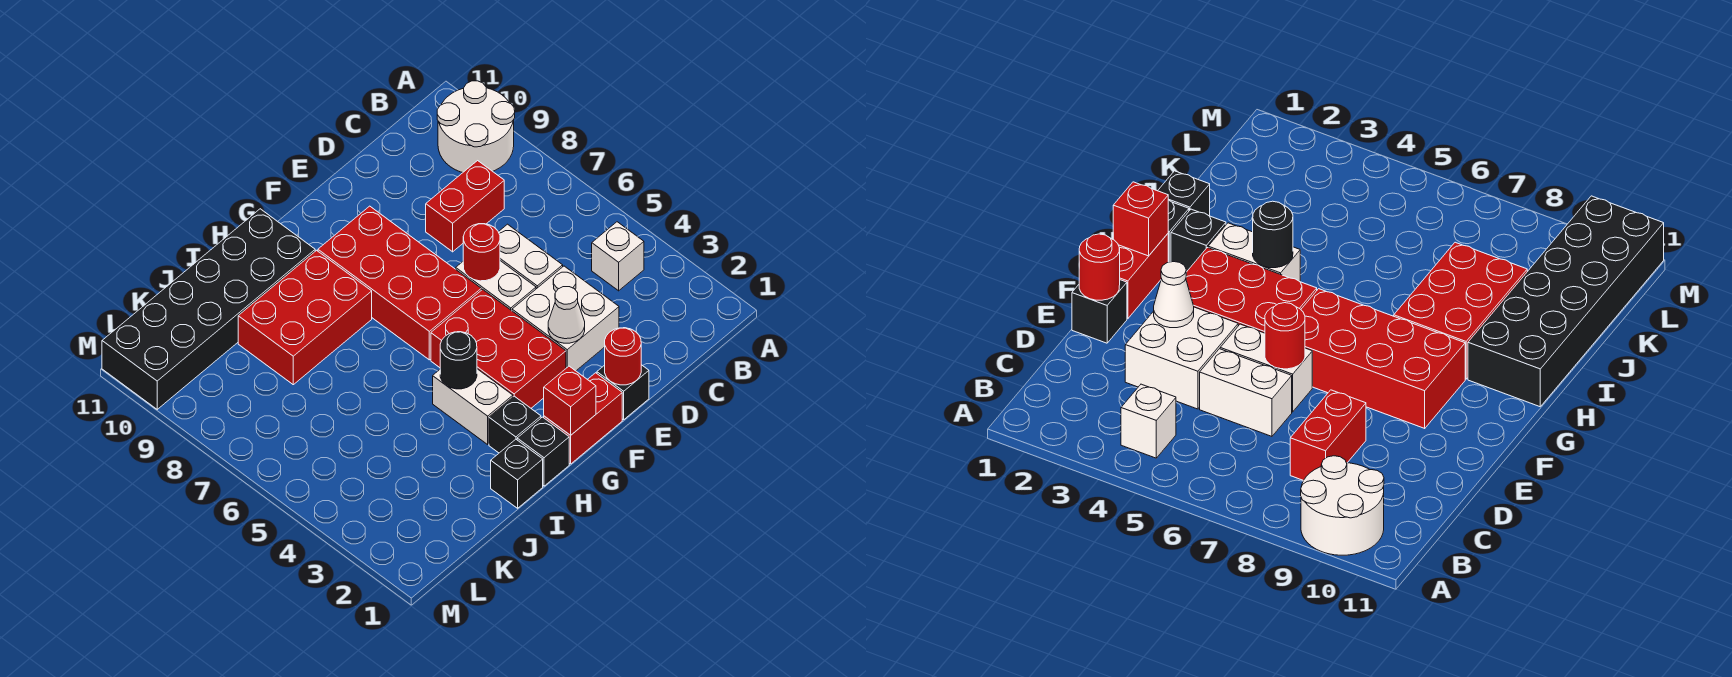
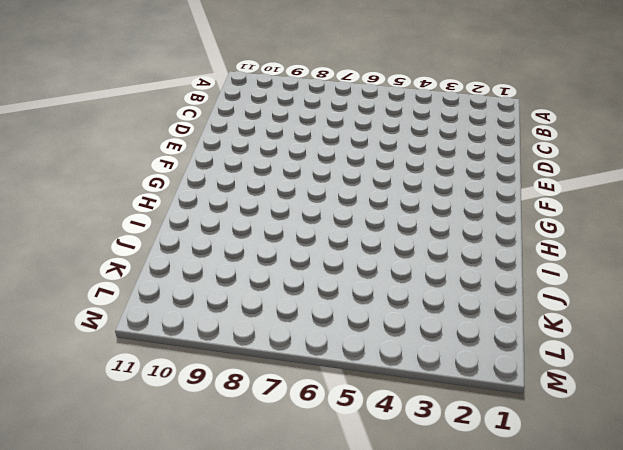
none -> white 2x2 round brick [437,81,515,173]
none -> white 1x1 brick [592,222,644,291]
none -> red 1x2 brick [426,161,504,252]

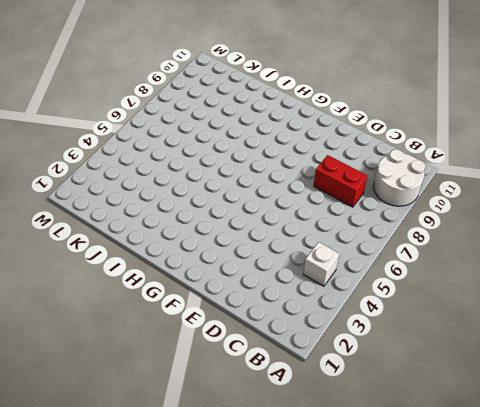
none -> white 2x2 brick [512,266,619,371]
none -> white 1x2 brick [499,224,563,289]
none -> black 1x1 brick [597,365,649,420]

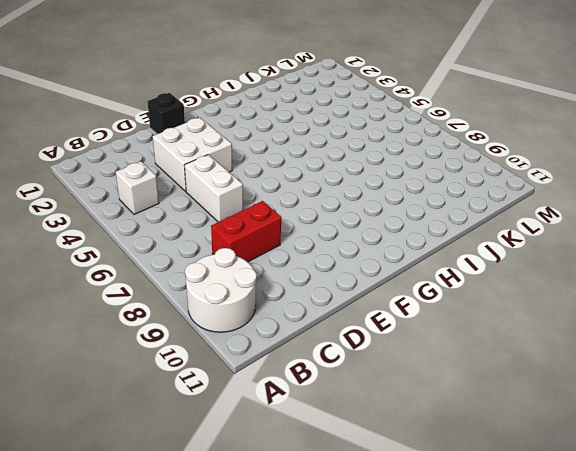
none -> white 1x2 brick [456,261,536,311]
none -> red 1x2 brick [544,373,622,464]
none -> red 2x3 brick [431,289,566,408]

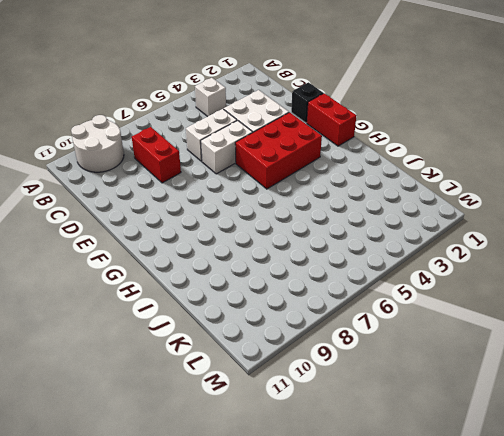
none -> red 2x4 brick [318,206,481,360]
none -> black 1x1 brick [517,417,569,486]
none -> black 1x1 brick [489,396,541,453]

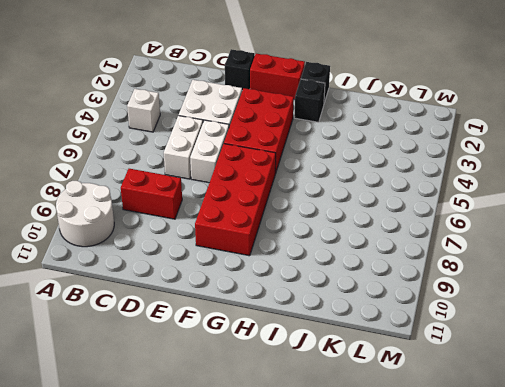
none -> white 1x2 brick [433,369,513,444]
none -> red 2x3 brick [238,250,372,385]
none -> black 2x6 brick [102,209,315,409]

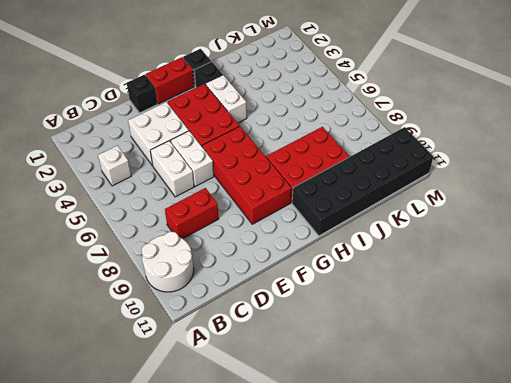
none -> black 1x1 brick [491,439,543,508]
none -> red 1x1 round brick [605,328,641,385]
none -> white 1x1 cone [548,287,585,343]

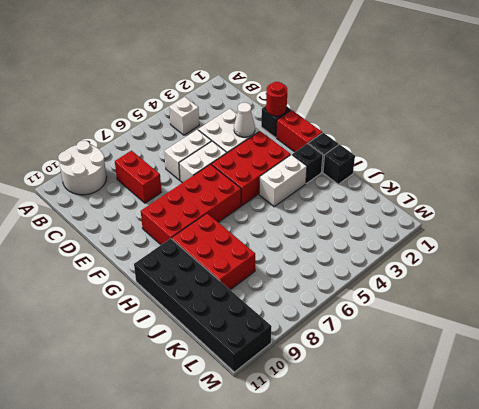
none -> red 1x1 round brick [463,224,500,281]
none -> red 1x1 brick [544,366,596,435]
none -> black 1x1 round brick [440,332,477,389]

